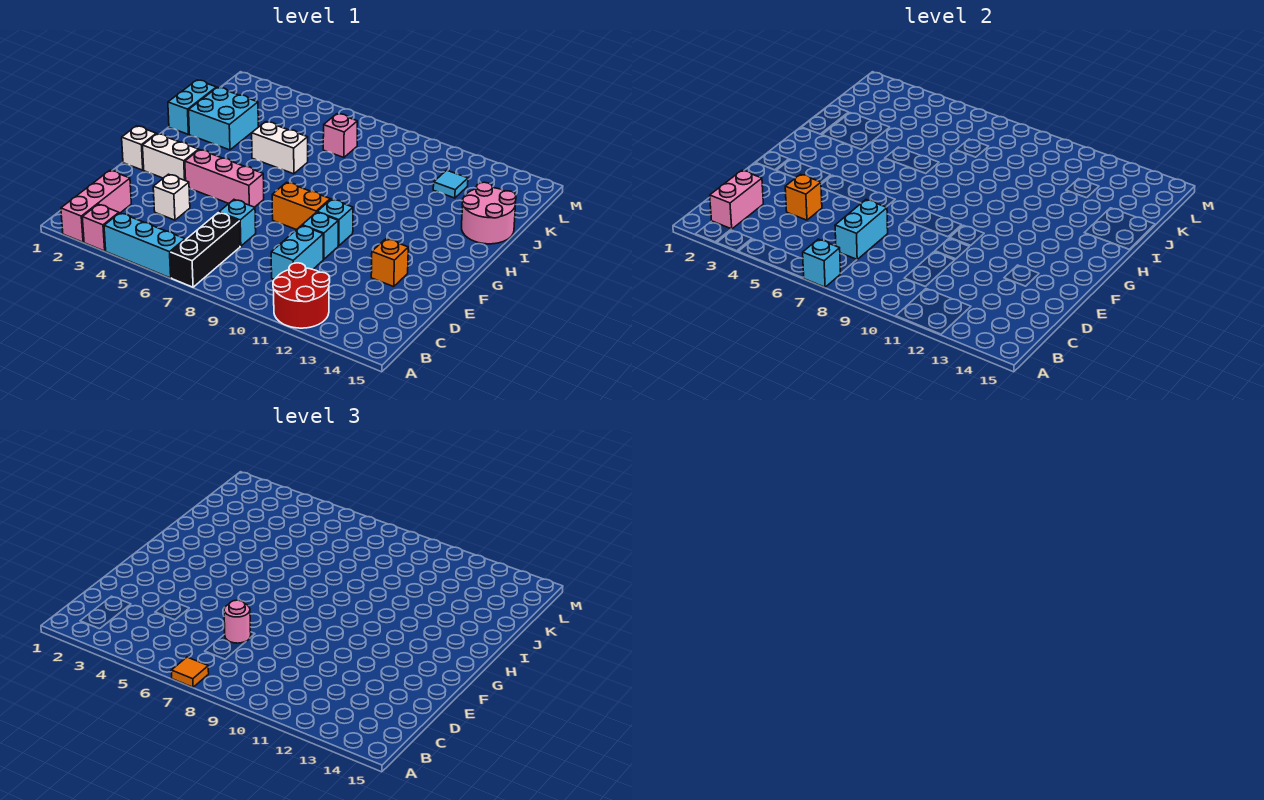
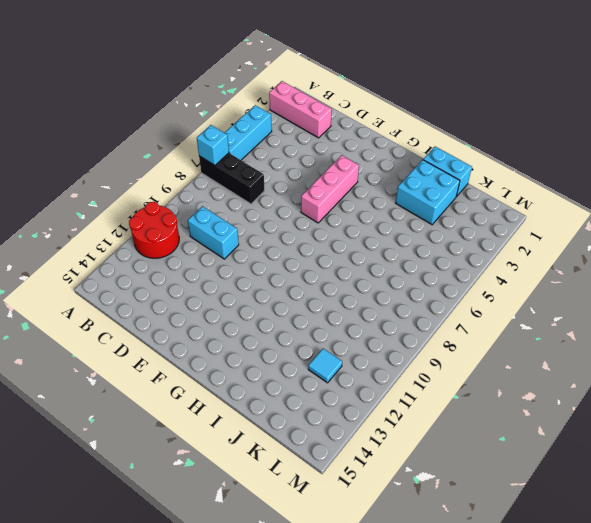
none -> pink 1x1 brick [82,204,119,251]
none -> white 1x1 brick [153,174,190,220]
none -> cyan 1x1 brick [219,200,256,246]

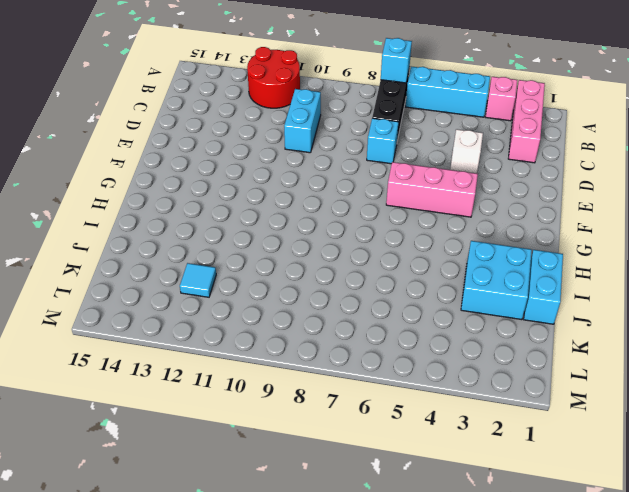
none -> cyan 1x1 brick [302,212,338,259]
none -> orange 1x1 brick [371,239,408,287]
none -> white 1x1 brick [122,126,156,170]

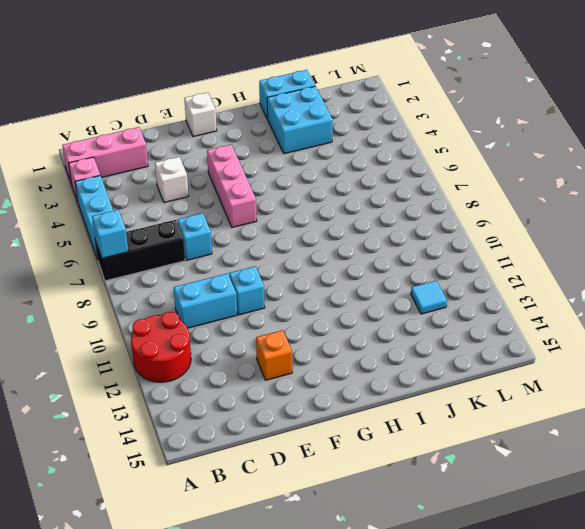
none -> white 1x2 brick [142,134,199,181]
none -> orange 1x2 brick [272,182,330,230]
none -> cyan 1x1 brick [318,199,353,246]

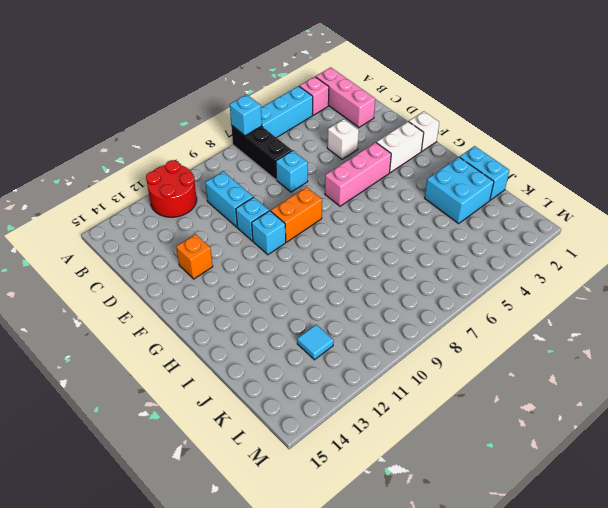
none -> white 1x2 brick [252,122,308,174]
none -> pink 2x2 round brick [462,182,516,244]
none -> pink 1x1 brick [323,114,357,158]

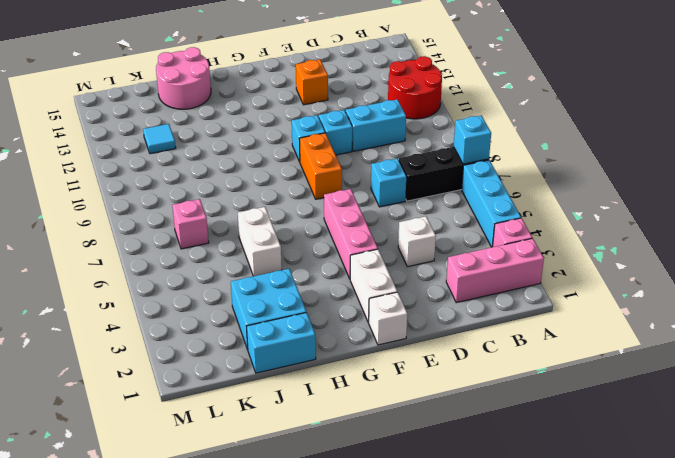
none -> pink 1x2 brick [710,170,763,229]
none -> cyan 1x2 brick [835,200,888,259]
none -> orange 1x1 brick [785,174,822,220]

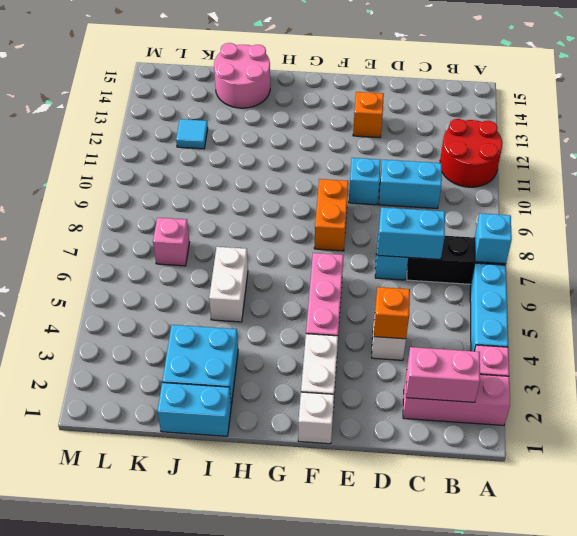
none -> cyan 1x1 brick [318,199,353,246]
none -> orange 1x1 tile [171,657,209,687]
none -> pink 1x1 round brick [224,600,251,643]

